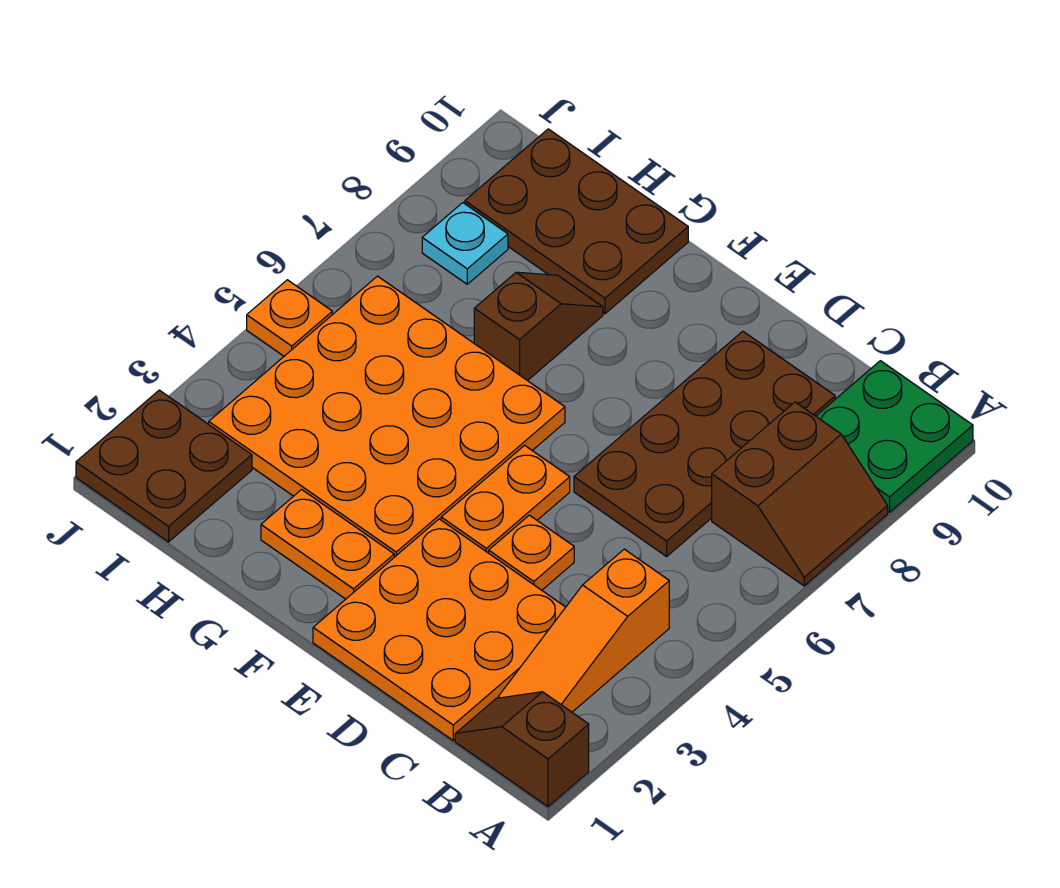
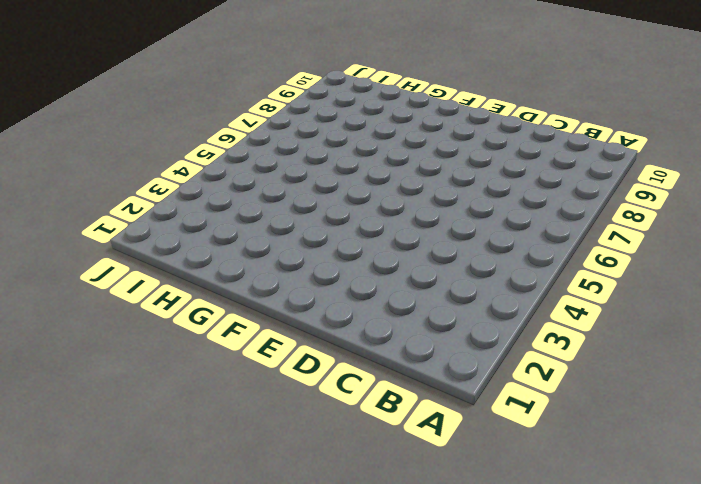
none -> brown 1x2 slope [455,692,589,807]
none -> brown 2x2 slope [712,402,888,586]
none -> green 2x2 plate [816,361,973,512]

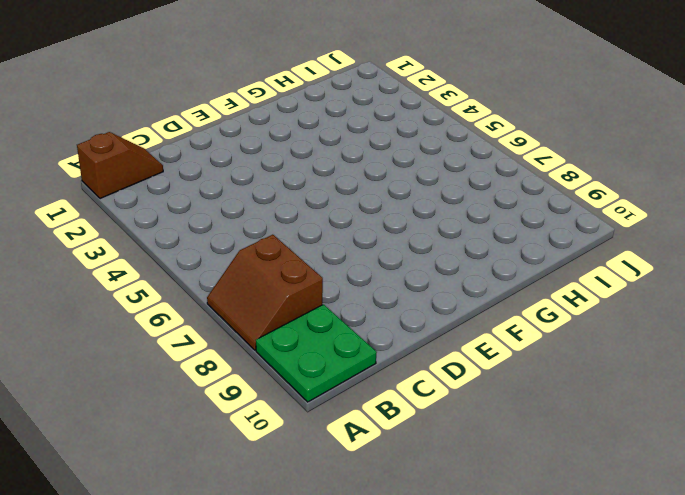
none -> orange 1x3 slope [498,549,669,712]
none -> orange 3x3 plate [313,519,566,740]
none -> brown 2x4 plate [574,331,835,556]

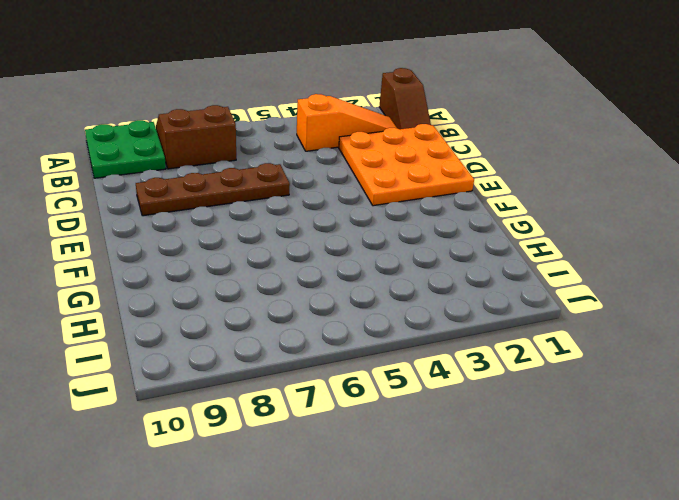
brown 1x4 plate [136,163,290,216] -> brown 2x4 plate [574,331,835,556]
none -> orange 1x1 plate [489,515,574,590]
none -> orange 1x2 plate [441,445,570,553]
none -> orange 1x2 plate [261,490,394,599]

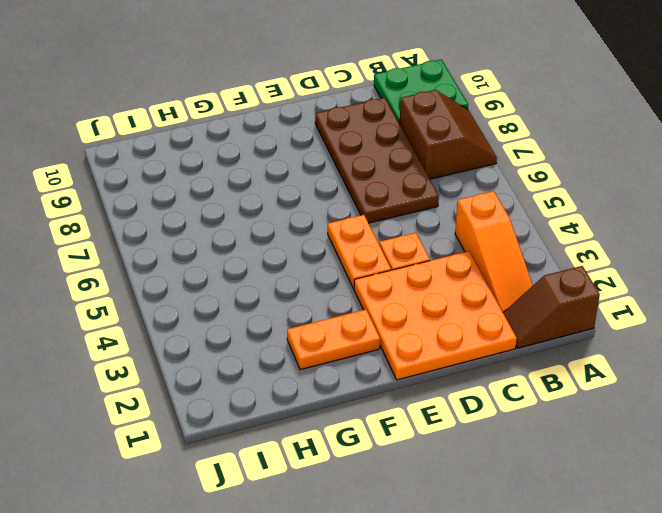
none -> orange 4x4 plate [209,276,565,557]
none -> brown 1x2 slope [474,272,603,381]
none -> brown 2x3 plate [465,129,688,314]

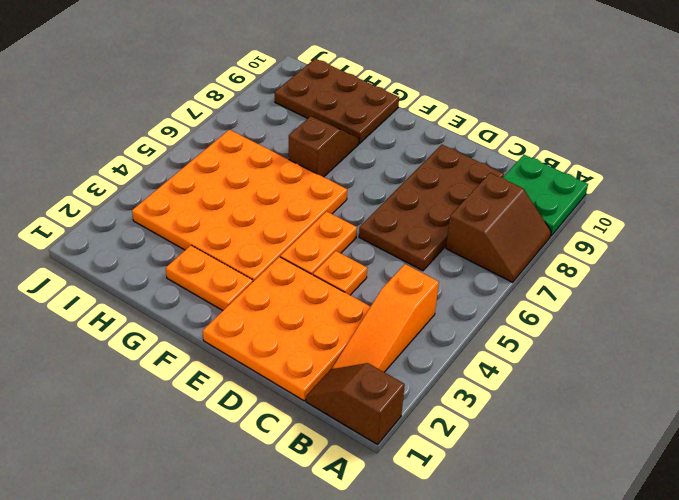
none -> brown 2x2 plate [76,390,252,542]
none -> cyan 1x1 plate [422,203,508,284]
none -> orange 1x1 plate [247,280,332,356]

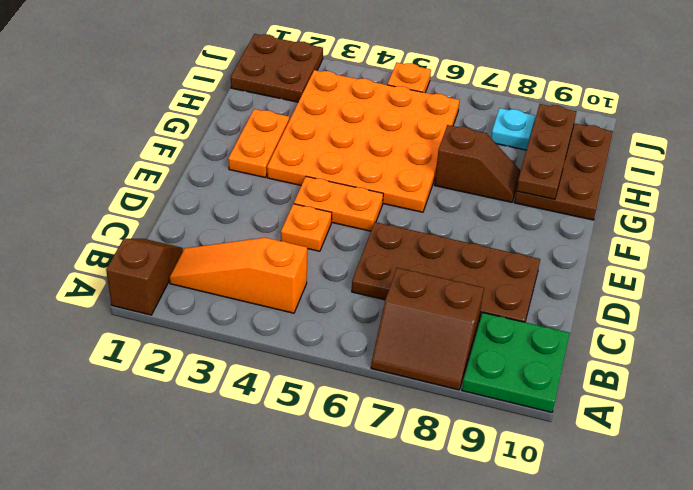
brown 1x3 plate [516,104,576,199] -> none
none -> orange 3x3 plate [313,519,566,740]

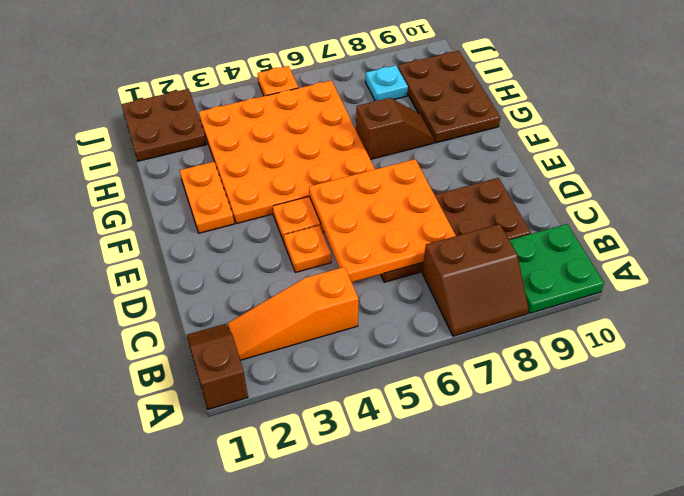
orange 3x3 plate [309,159,456,282] -> orange 3x3 plate moved to [313,519,566,740]

